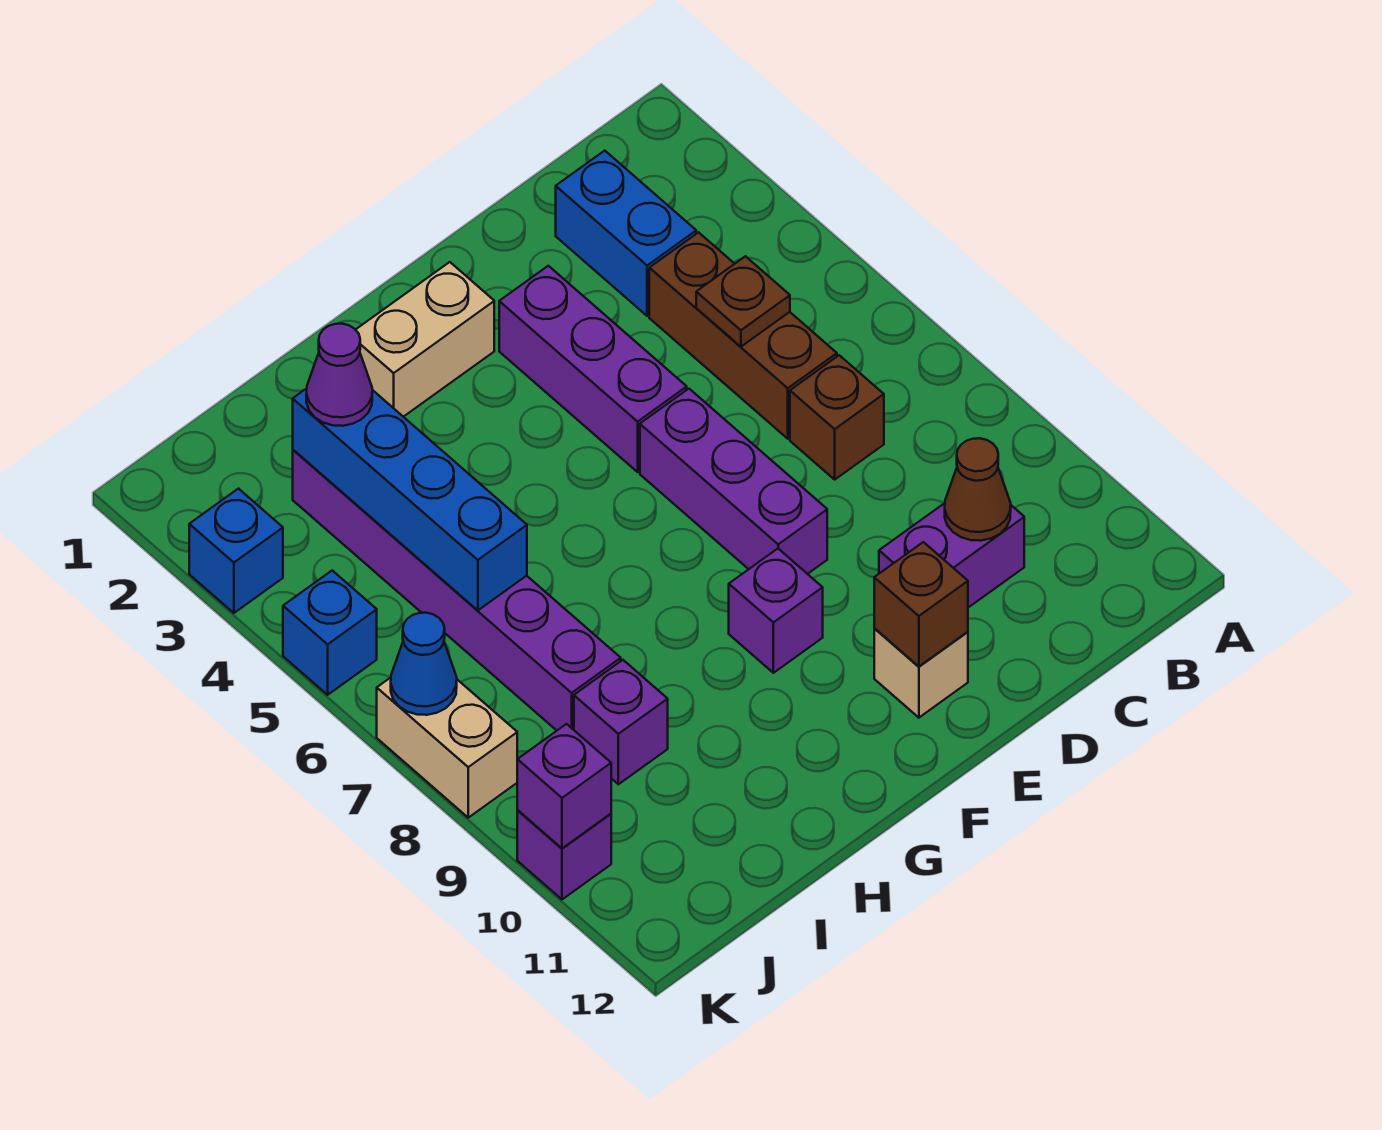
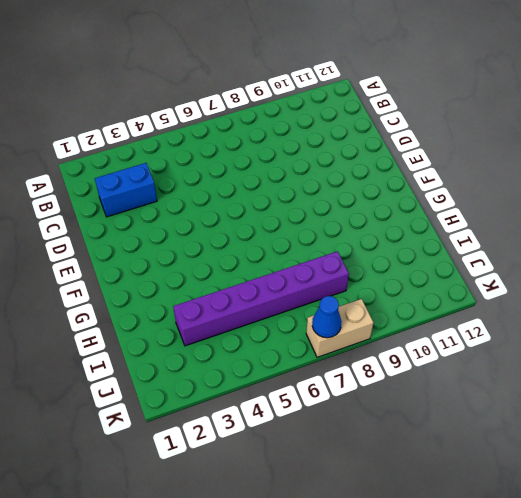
none -> brown 1x3 brick [649,232,837,439]
none -> brown 1x1 brick [790,355,884,479]
none -> purple 1x2 brick [879,503,1024,608]

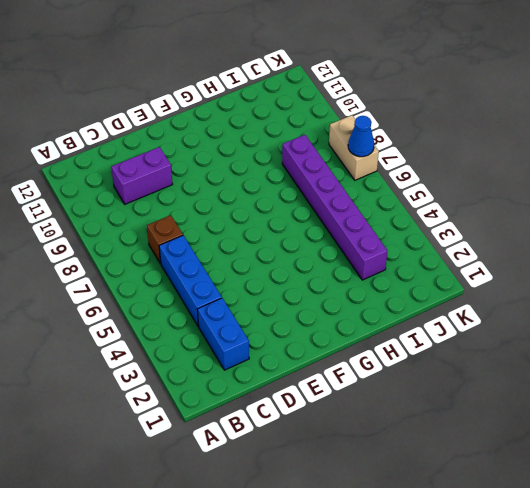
blue 1x3 brick [159,235,222,326] -> brown 1x3 brick [649,232,837,439]
none -> purple 1x3 brick [499,266,687,472]
none -> purple 1x3 brick [640,389,827,574]
none -> tan 1x1 brick [874,628,968,718]

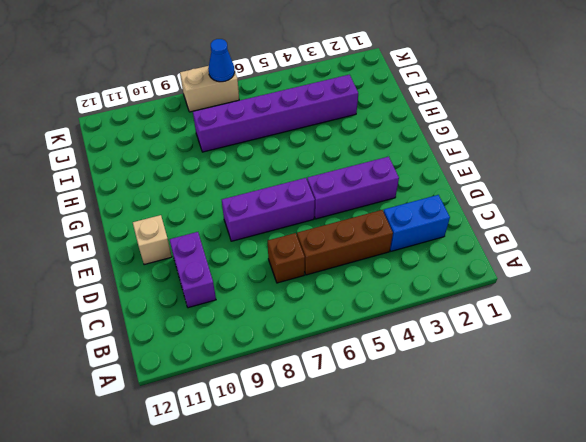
none -> tan 1x2 brick [356,262,494,417]
none -> purple 1x1 brick [729,549,823,673]
none -> purple 1x1 brick [574,660,668,784]

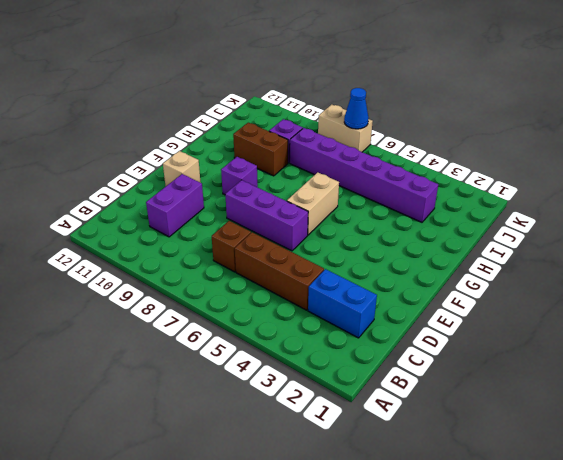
tan 1x2 brick [287,172,339,235] -> tan 1x2 brick moved to [356,262,494,417]
brown 1x2 brick [233,123,288,176] -> none
none -> purple 1x3 brick [499,266,687,472]
none -> blue 1x1 brick [189,489,283,613]
none -> blue 1x1 brick [283,571,377,695]

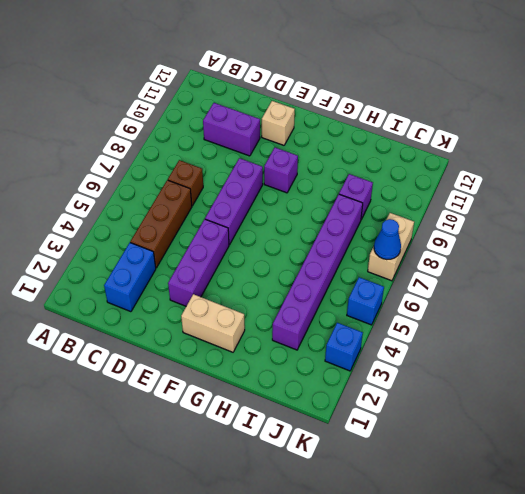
none -> purple 1x1 brick [517,811,611,899]
none -> brown 1x1 plate [696,256,790,347]
none -> brown 1x1 cone [945,438,1011,541]

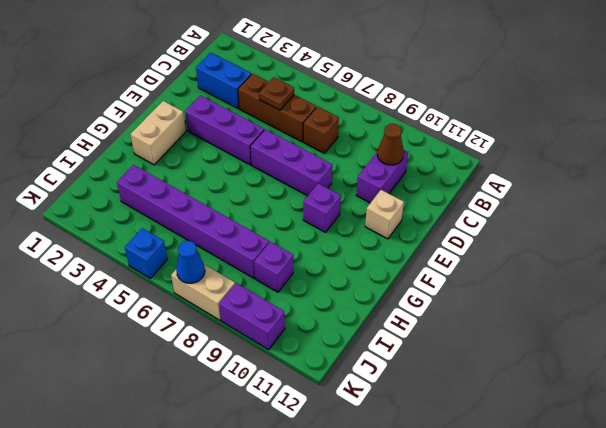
purple 1x2 brick [219,283,285,350] -> purple 1x1 brick [517,811,611,899]
none -> blue 1x1 brick [189,489,283,613]
none -> brown 1x1 brick [874,542,968,666]
none -> blue 1x4 brick [293,388,527,610]

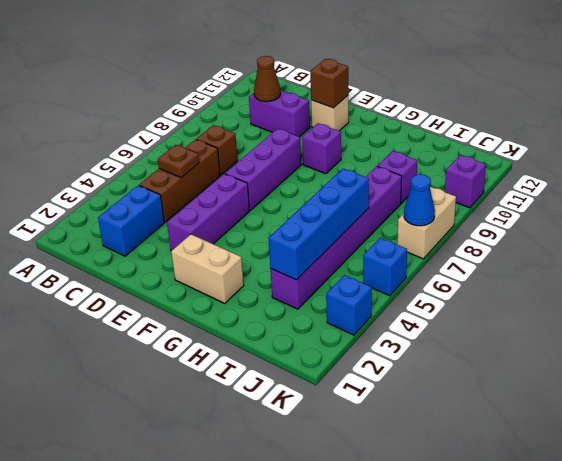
none -> purple 1x1 brick [517,724,611,848]
none -> purple 1x1 cone [306,324,372,426]

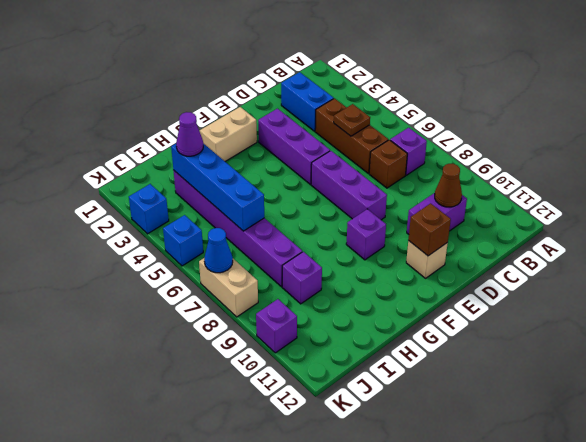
purple 1x1 brick [390,128,427,175] -> purple 1x1 brick moved to [517,724,611,848]

